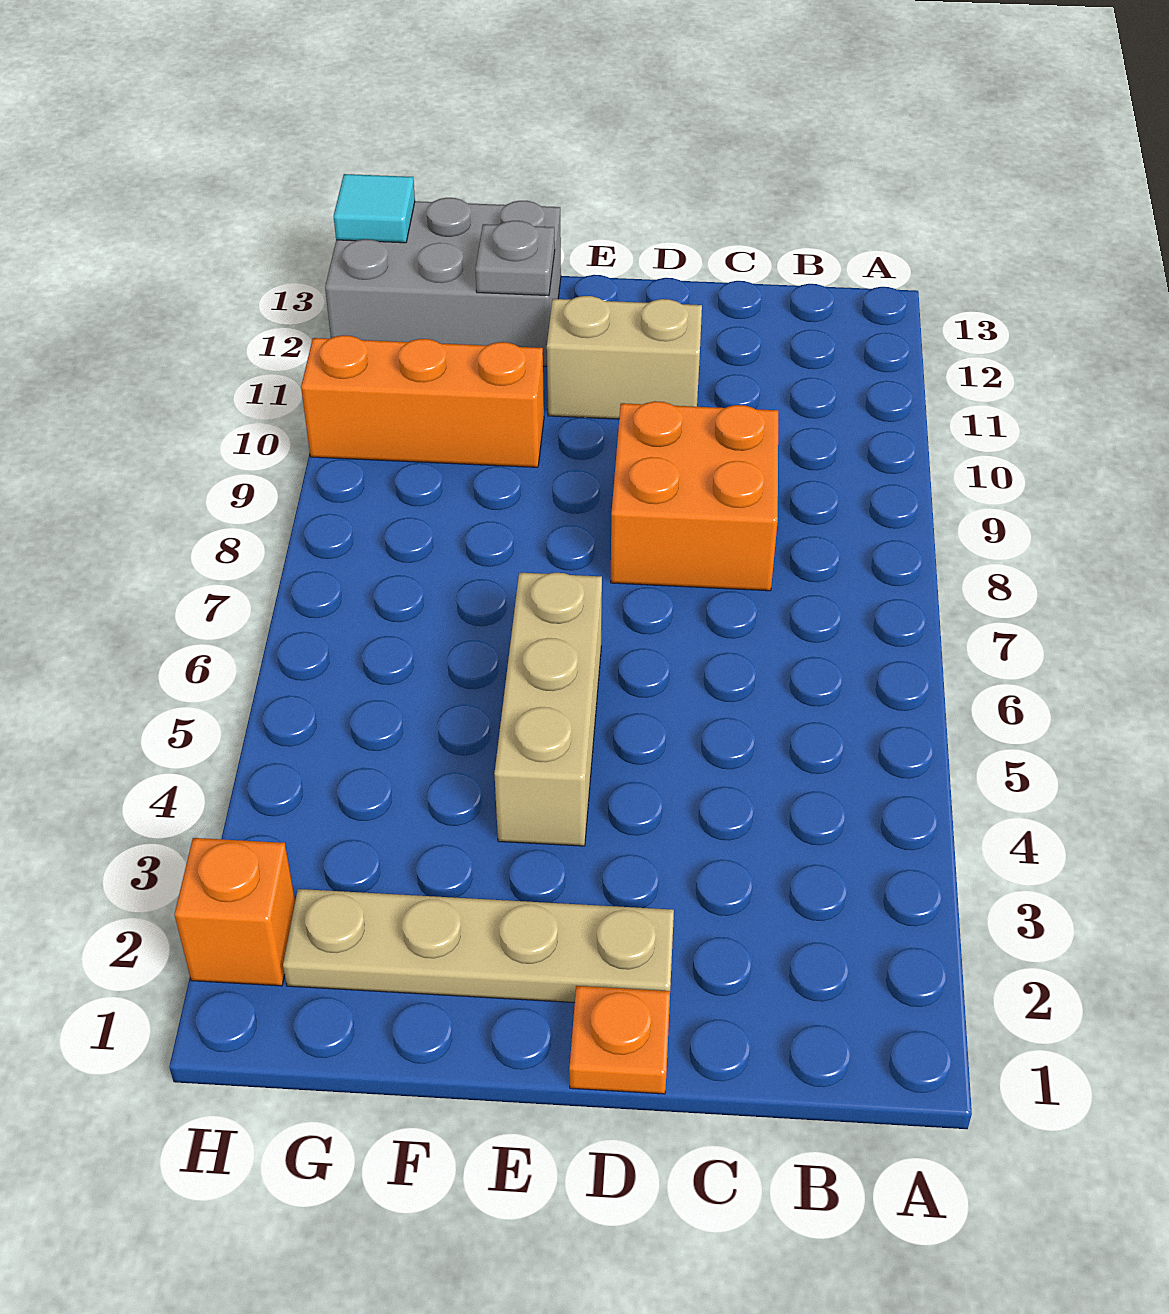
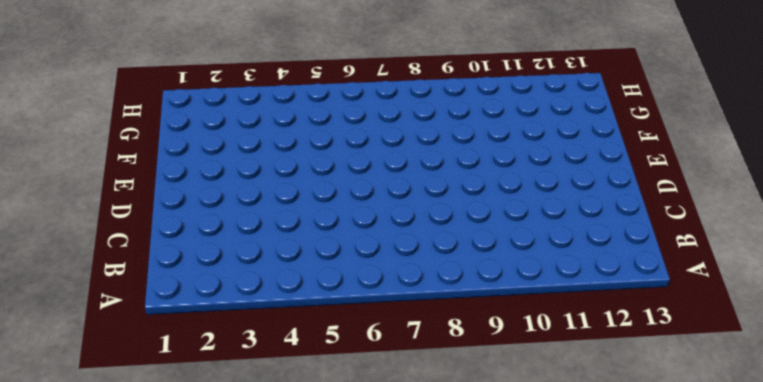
none -> orange 2x2 brick [611,401,778,591]
none -> orange 1x1 plate [569,986,670,1094]

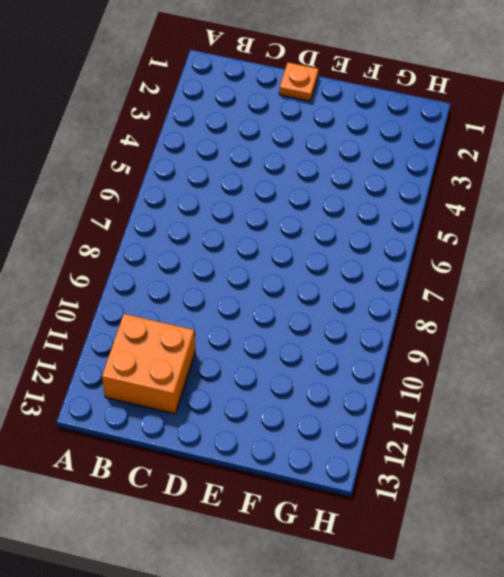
orange 2x2 brick [102,314,195,414] -> orange 2x2 brick moved to [611,401,778,591]
none -> tan 1x4 plate [283,889,674,1003]
none -> tan 1x2 brick [547,296,702,419]

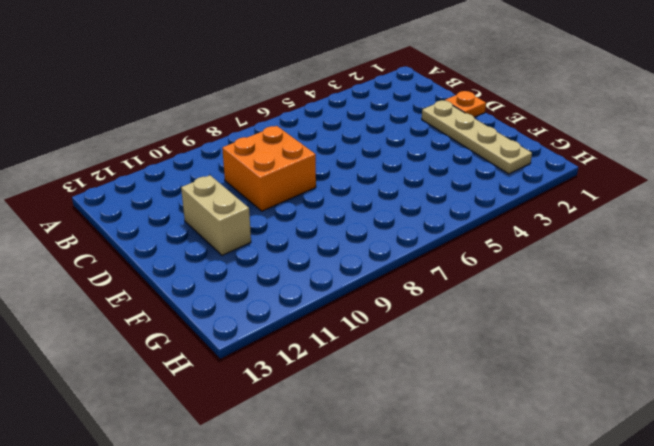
none -> tan 1x3 brick [494,573,602,846]
none -> orange 1x3 brick [301,335,544,467]

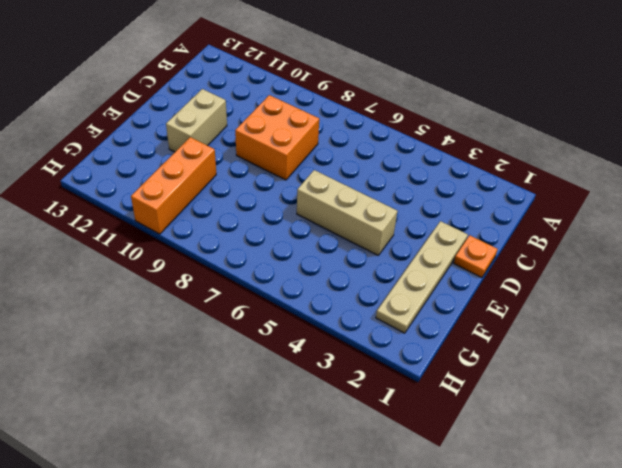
none -> grey 2x3 brick [325,198,561,366]
none -> orange 1x1 brick [174,838,295,986]

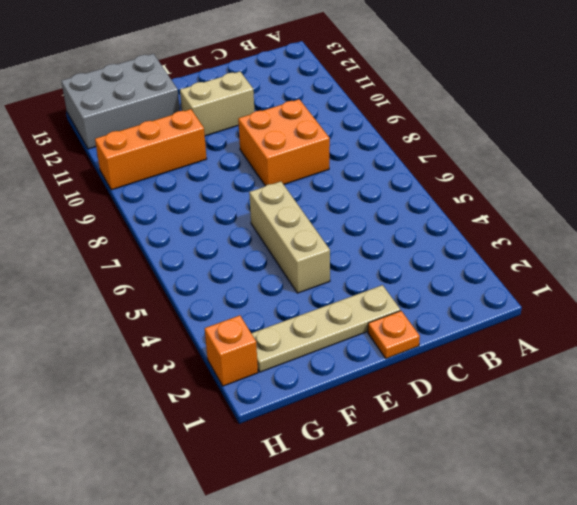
none -> grey 1x1 plate [475,221,555,296]
none -> cyan 1x1 tile [334,174,415,243]

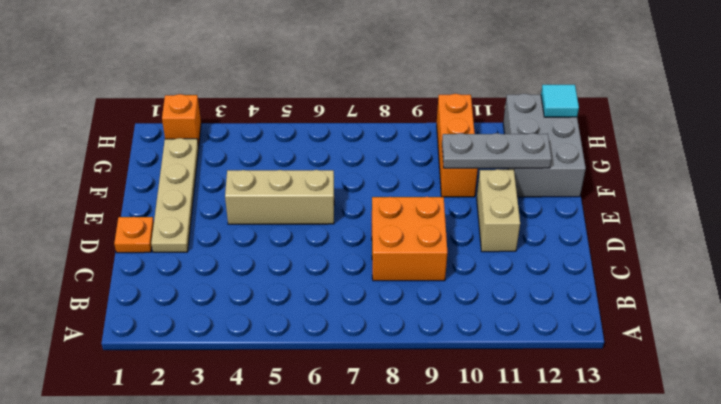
grey 1x3 plate [442,133,551,168] -> grey 1x1 plate [475,221,555,296]

